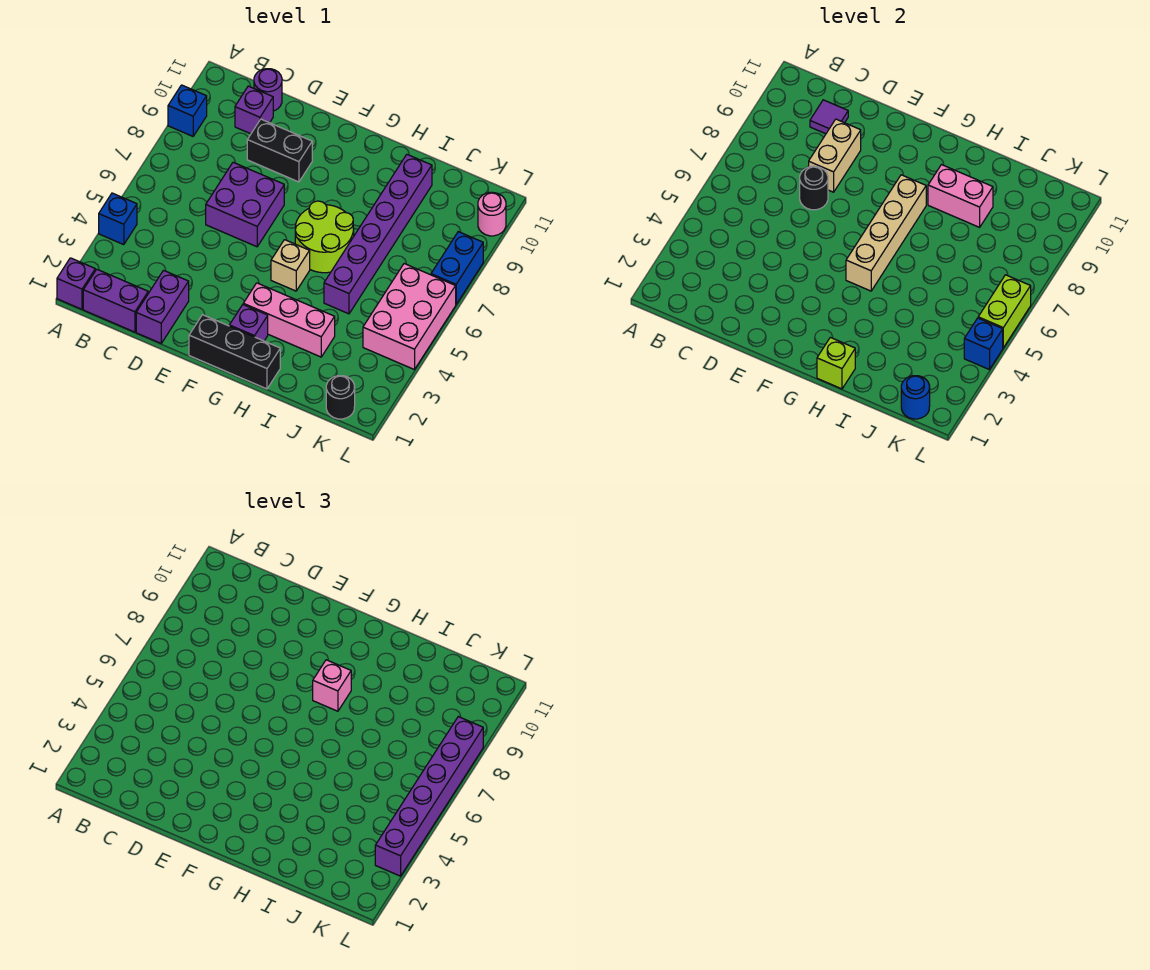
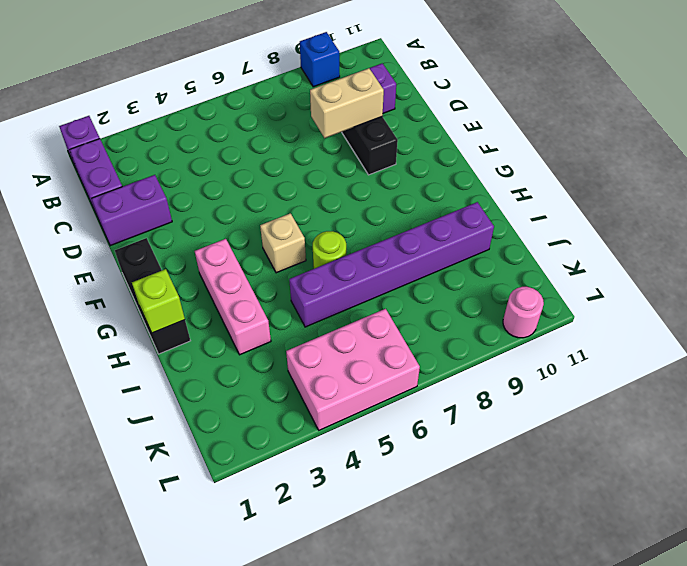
lime 1x1 round brick [313,231,346,269] -> lime 2x2 round brick [295,201,354,273]
none -> blue 1x1 brick [99,193,137,245]
none -> purple 1x1 round brick [254,69,282,111]
none -> purple 2x2 brick [206,162,284,247]
none -> purple 1x1 brick [229,305,268,341]

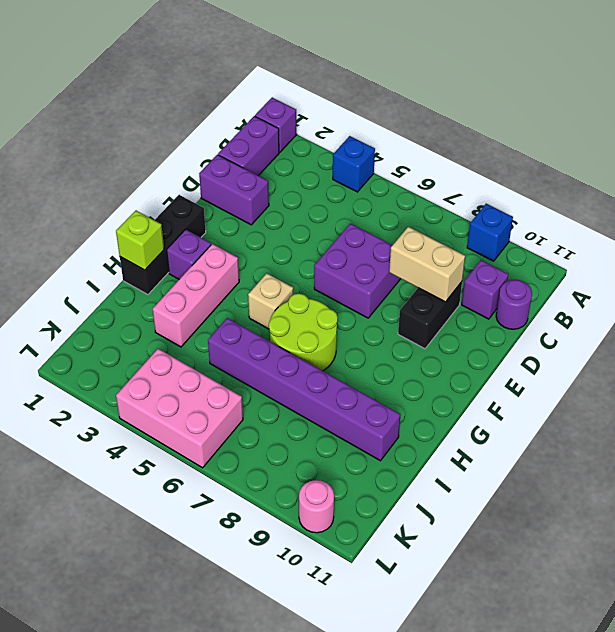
none -> black 1x1 round brick [326,376,355,419]
none -> blue 1x2 brick [431,232,483,304]
none -> purple 1x1 tile [810,100,848,134]
none -> black 1x1 round brick [800,166,828,210]

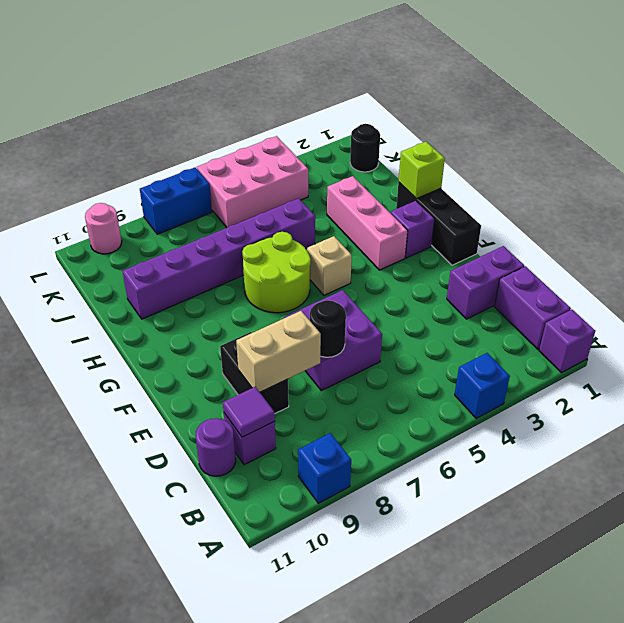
none -> tan 1x4 brick [846,175,926,291]
none -> pink 1x2 brick [928,165,993,227]
none -> blue 1x1 round brick [901,376,930,419]
none -> blue 1x1 brick [964,318,1003,370]

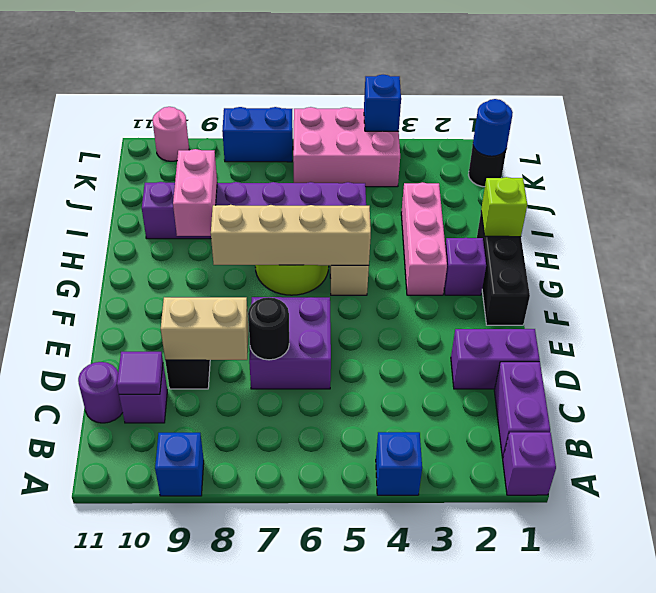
none -> lime 1x2 brick [978,275,1031,348]
none -> pink 1x1 brick [313,660,351,711]
none -> purple 1x6 brick [375,717,483,876]

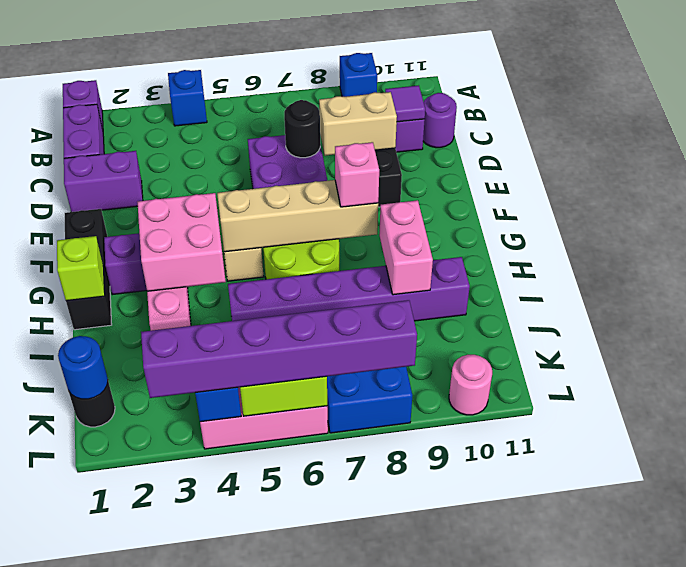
pink 2x2 brick [137,193,226,291] -> none

